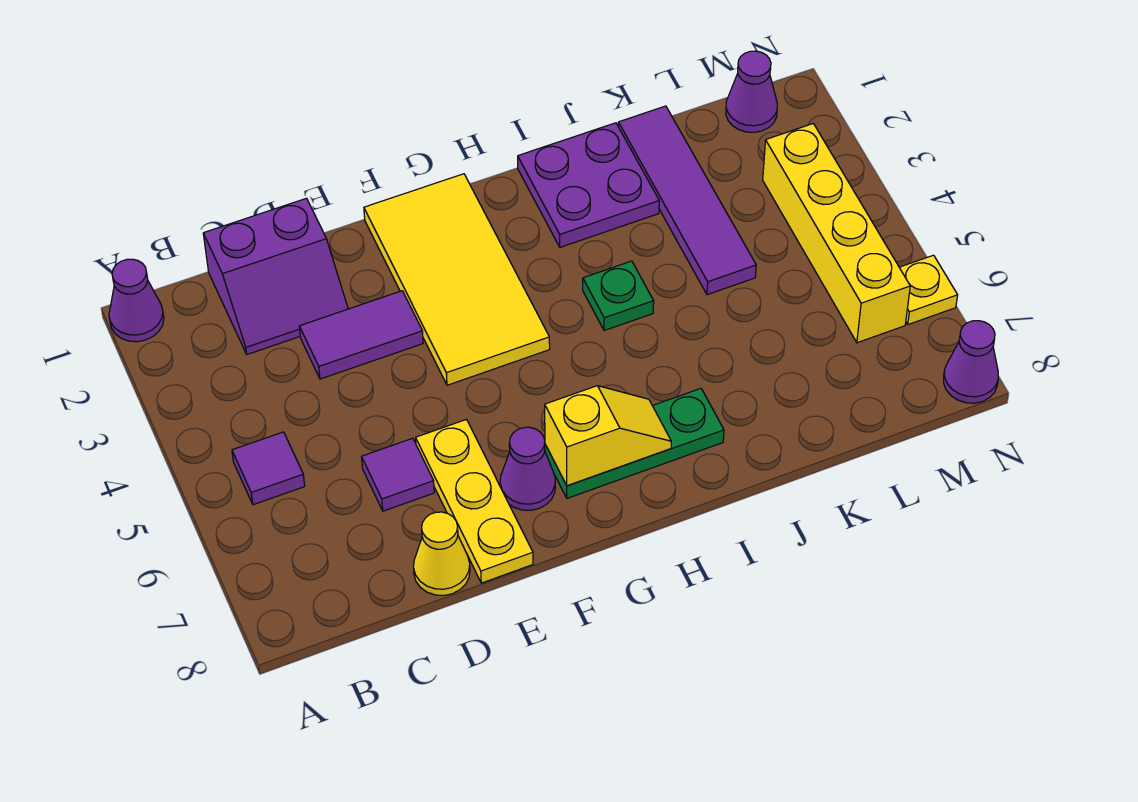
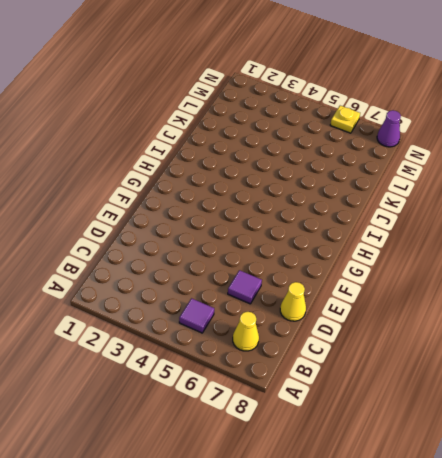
yellow 1x1 cone [233,312,259,351] -> none
none -> purple 1x1 cone [109,259,164,342]
none -> purple 2x2 slope [203,198,348,354]
none -> purple 1x2 tile [299,291,423,379]

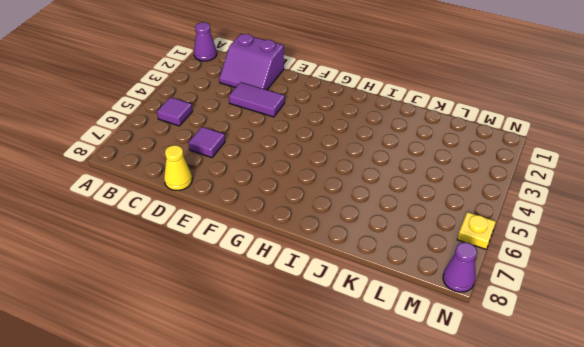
none -> yellow 1x3 plate [416,420,533,583]
none -> yellow 2x4 tile [364,174,550,385]
none -> purple 1x1 cone [500,427,555,510]

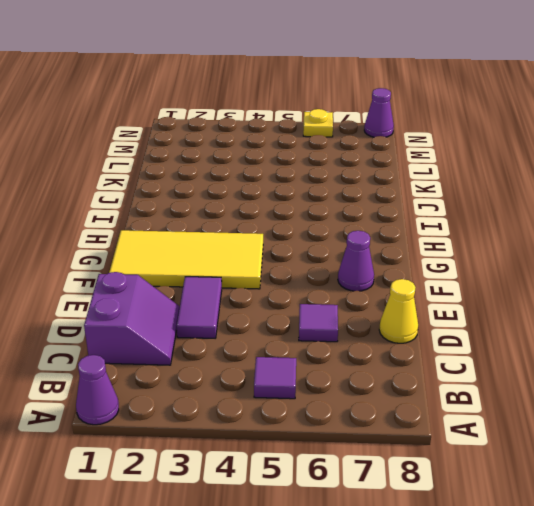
none -> yellow 1x3 plate [416,420,533,583]
none -> green 1x3 plate [545,389,724,498]
none -> purple 2x2 plate [518,123,659,247]

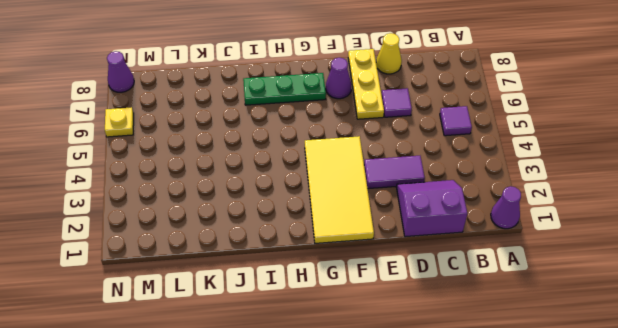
none -> purple 2x2 plate [518,123,659,247]
none -> green 1x1 plate [583,261,654,331]
none -> purple 1x4 tile [618,106,756,295]

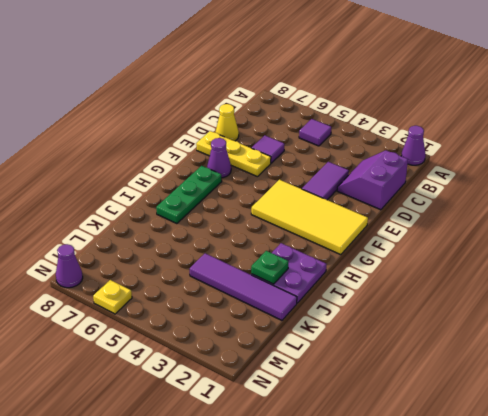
green 1x1 plate [251,251,288,284] -> green 1x1 plate moved to [583,261,654,331]
none -> purple 1x1 cone [726,51,777,132]
none -> yellow 1x4 brick [763,124,910,343]
none -> yellow 1x2 slope [545,386,671,486]

